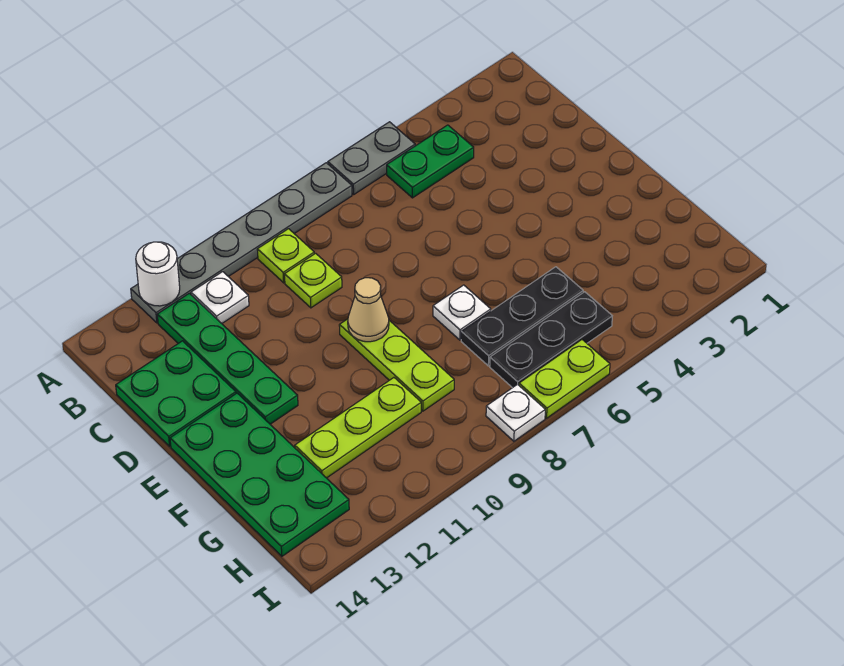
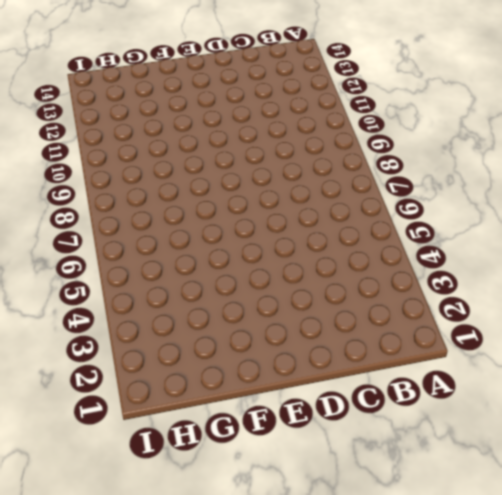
none -> grey 1x2 plate [328,122,415,194]
none -> grey 1x6 plate [131,163,352,323]
none -> green 1x2 plate [387,125,474,198]

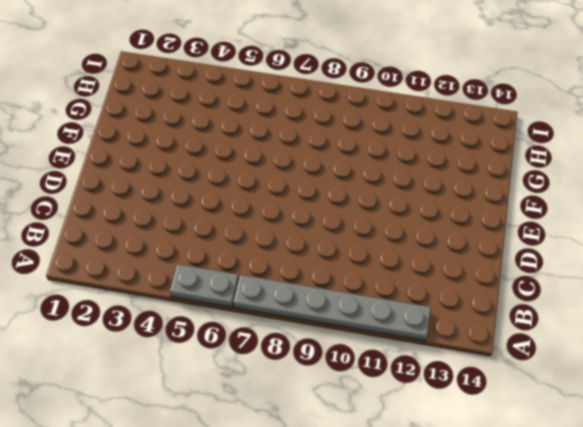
none -> green 1x2 plate [387,125,474,198]
none -> lime 1x1 plate [257,229,314,283]
none -> white 1x1 plate [191,272,249,323]

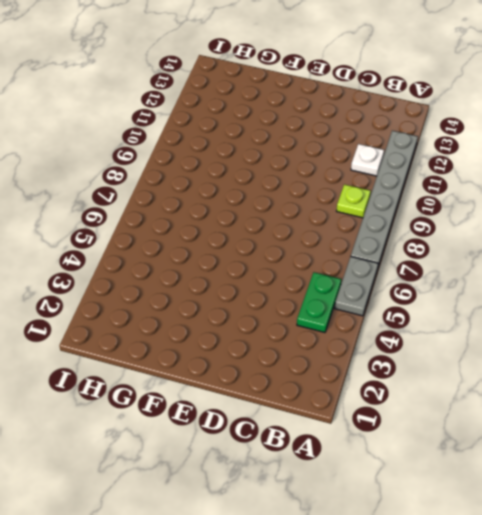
none -> green 1x4 plate [157,293,298,424]
none -> lime 1x1 plate [284,253,342,308]
none -> green 2x2 plate [116,341,236,446]

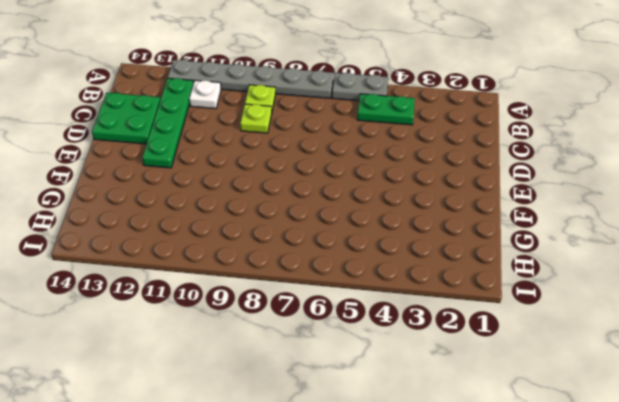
none -> lime 1x3 plate [339,319,454,411]
none -> green 2x4 plate [170,393,349,556]
none -> white 1x1 plate [433,285,491,340]

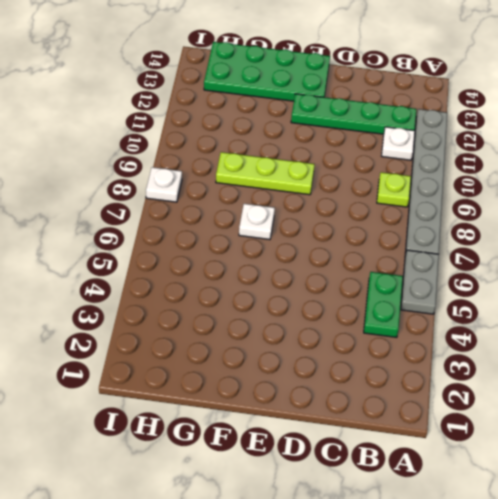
none -> lime 1x1 plate [284,253,342,308]
none -> green 2x2 plate [116,341,236,446]
none -> black 1x3 plate [461,267,583,366]

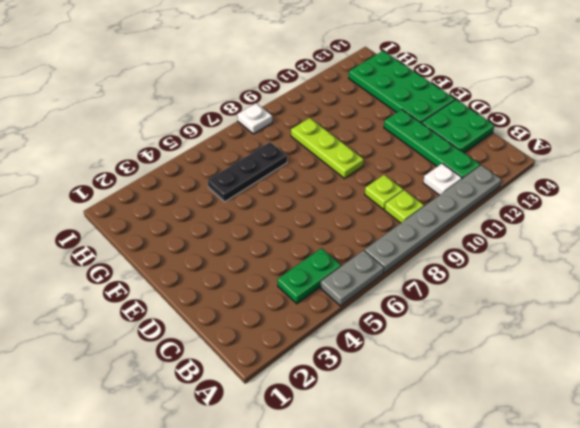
none -> white 1x1 plate [433,285,491,340]
none -> lime 1x3 plate [295,378,421,478]
none -> black 1x3 plate [490,292,612,388]

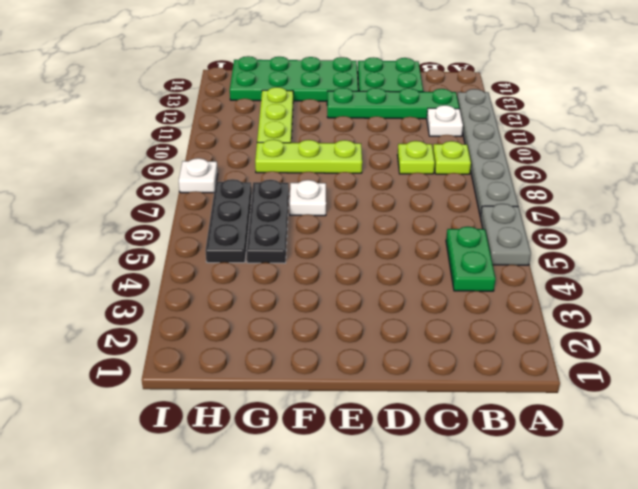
none -> lime 1x2 plate [519,340,610,418]
none -> white 1x1 round brick [136,242,180,306]
none -> tan 1x1 cone [348,278,389,342]

